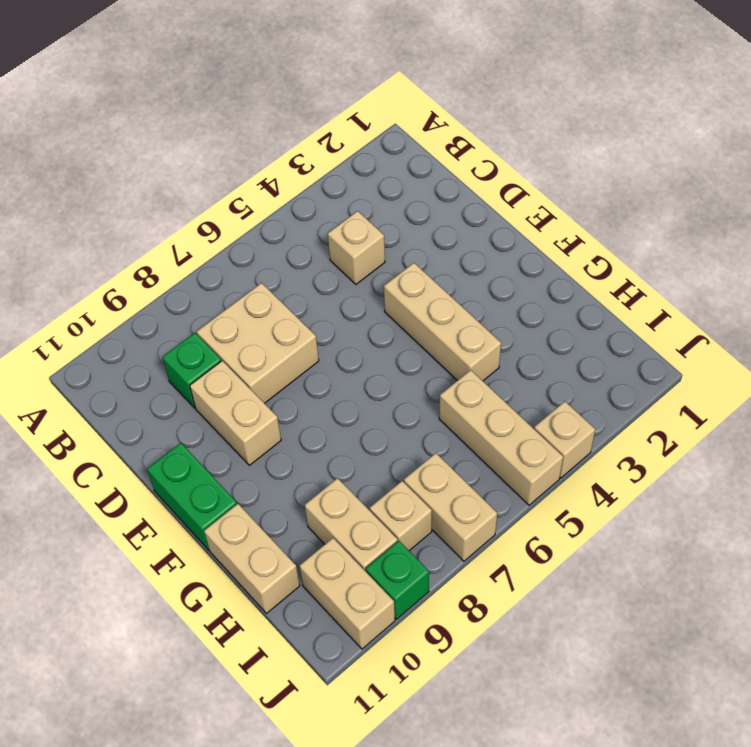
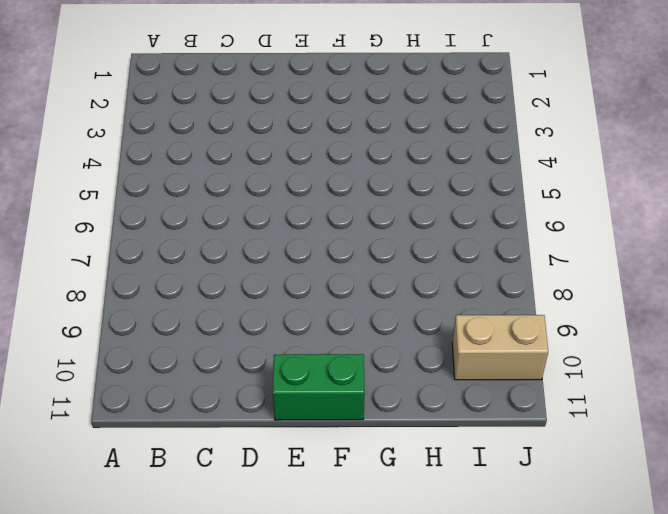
none -> tan 1x1 brick [328,211,385,284]
none -> tan 2x2 brick [197,283,319,403]
none -> green 1x1 brick [163,333,221,408]

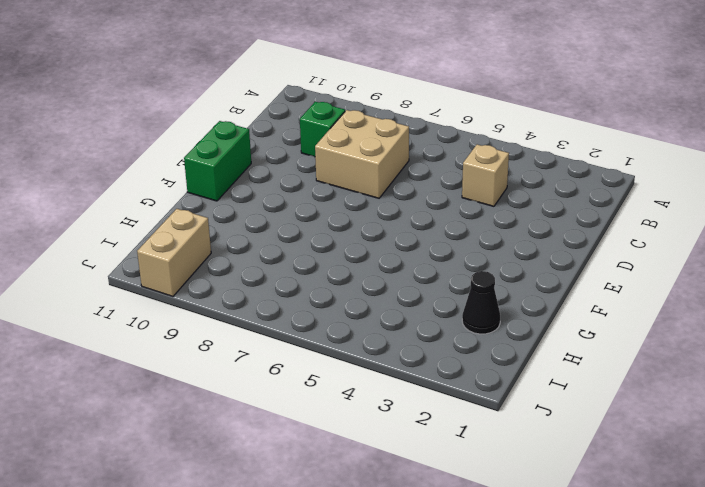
black 1x1 cone [462,271,500,334] -> none
none -> tan 1x2 brick [190,361,281,465]
none -> tan 1x3 brick [384,263,501,381]
none -> tan 1x2 brick [204,504,300,613]

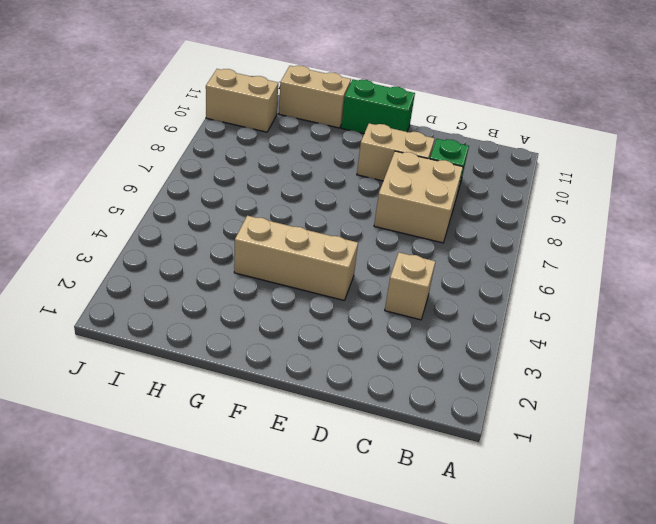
none -> tan 1x3 brick [439,370,563,505]
none -> tan 1x2 brick [305,478,398,571]
none -> tan 1x2 brick [404,453,497,561]

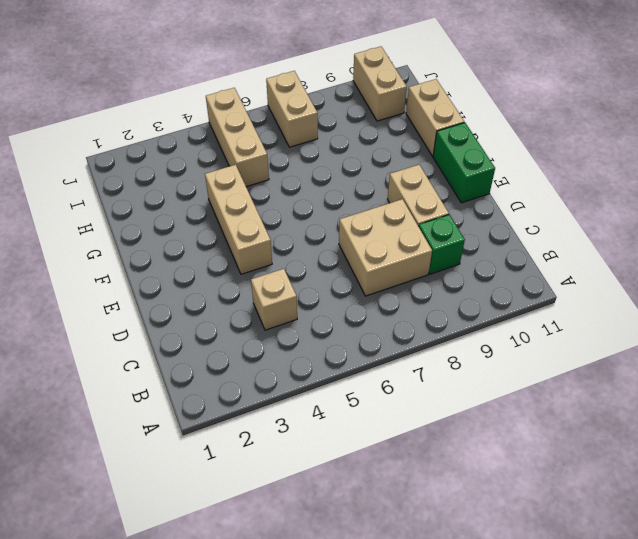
none -> tan 1x2 brick [305,478,398,571]
none -> tan 1x1 brick [370,481,432,551]
none -> tan 1x1 brick [534,401,595,478]

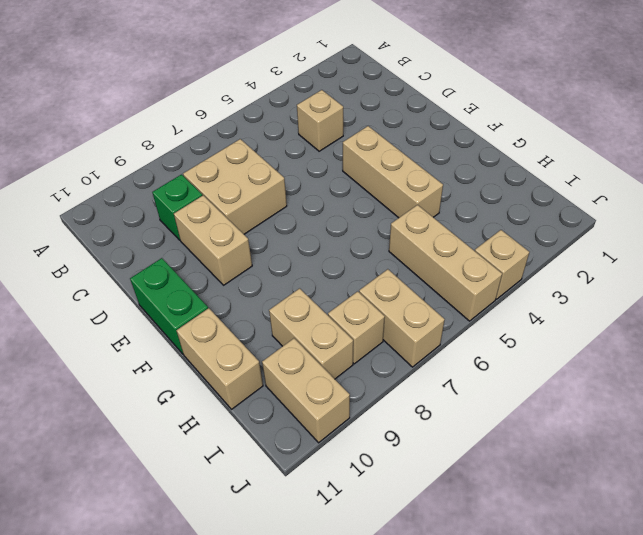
none -> green 1x1 brick [366,541,429,619]

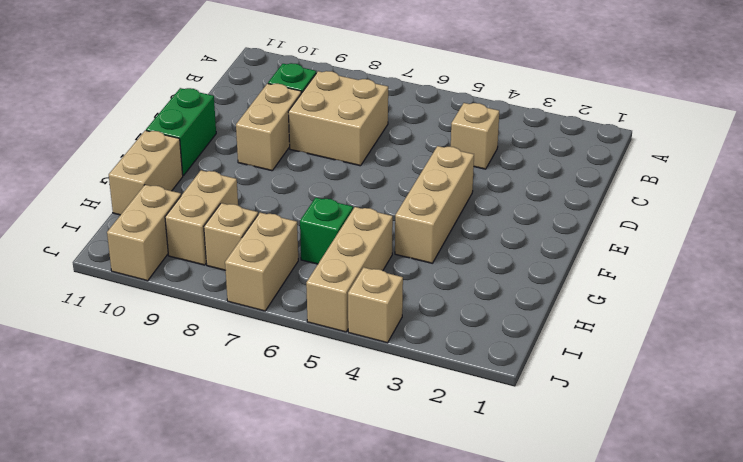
green 1x1 brick [300,198,353,264] -> green 1x1 brick moved to [366,541,429,619]

